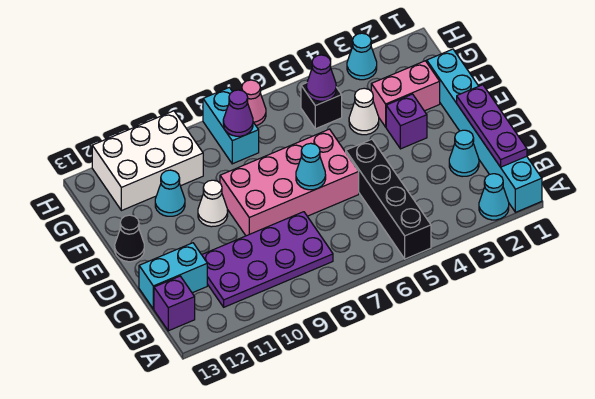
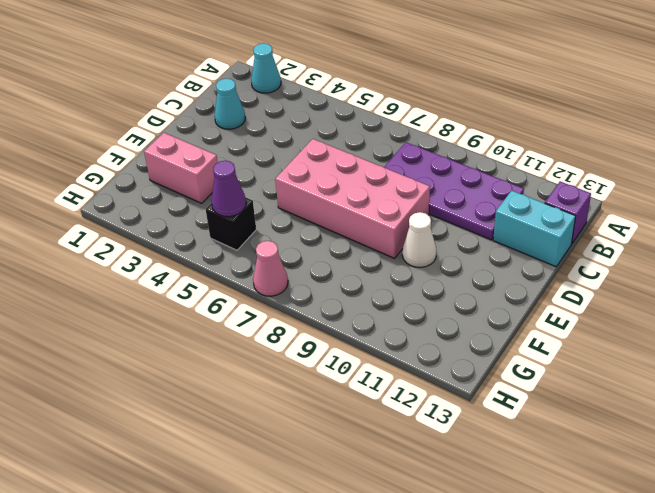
none -> cyan 1x6 brick [427,49,542,212]
none -> black 1x4 brick [346,139,431,259]
none -> purple 1x1 brick [386,94,427,149]

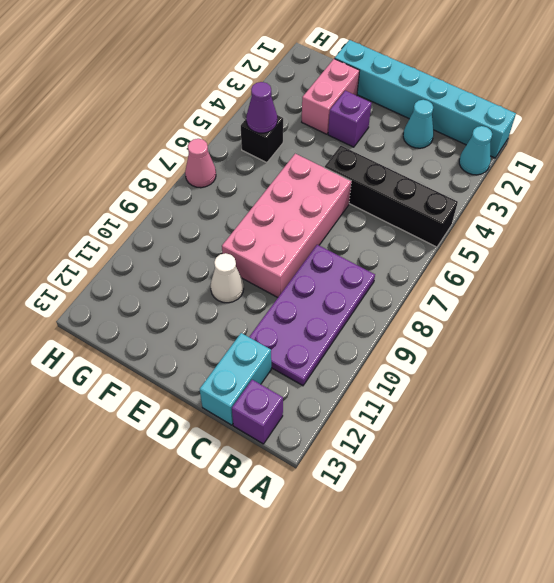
none -> black 1x1 cone [115,215,144,262]
none -> white 1x1 cone [349,88,379,135]
none -> cyan 1x1 cone [155,170,185,216]

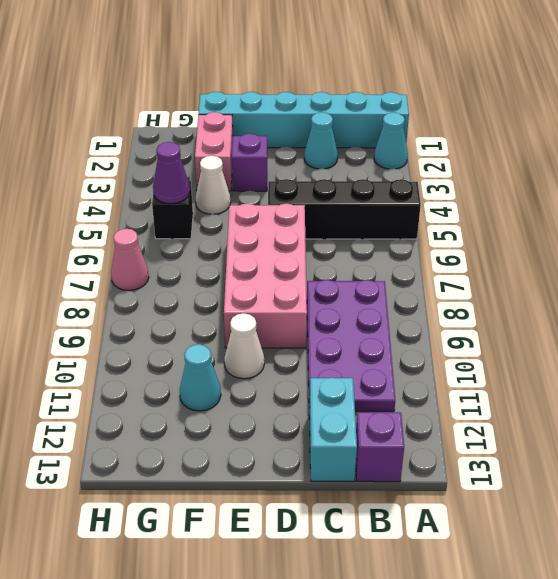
none -> black 1x1 cone [115,215,144,262]
none -> cyan 1x2 brick [203,87,259,164]
none -> white 2x3 brick [92,111,203,211]

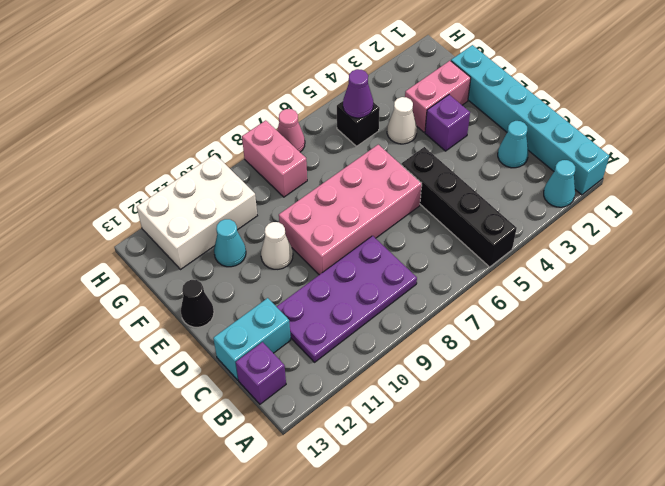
pink 1x2 brick [242,120,307,197] -> cyan 1x2 brick [203,87,259,164]
none -> cyan 1x1 cone [347,33,377,80]
none -> purple 1x3 plate [457,85,527,167]
none -> cyan 1x1 cone [296,143,326,190]

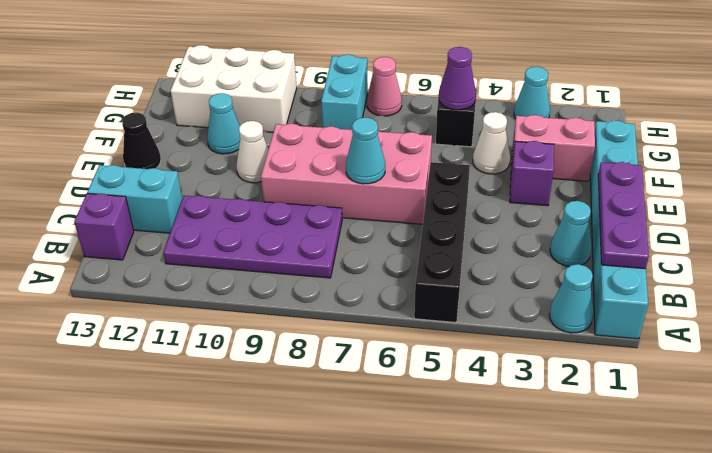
none -> purple 1x1 cone [223,90,253,136]

